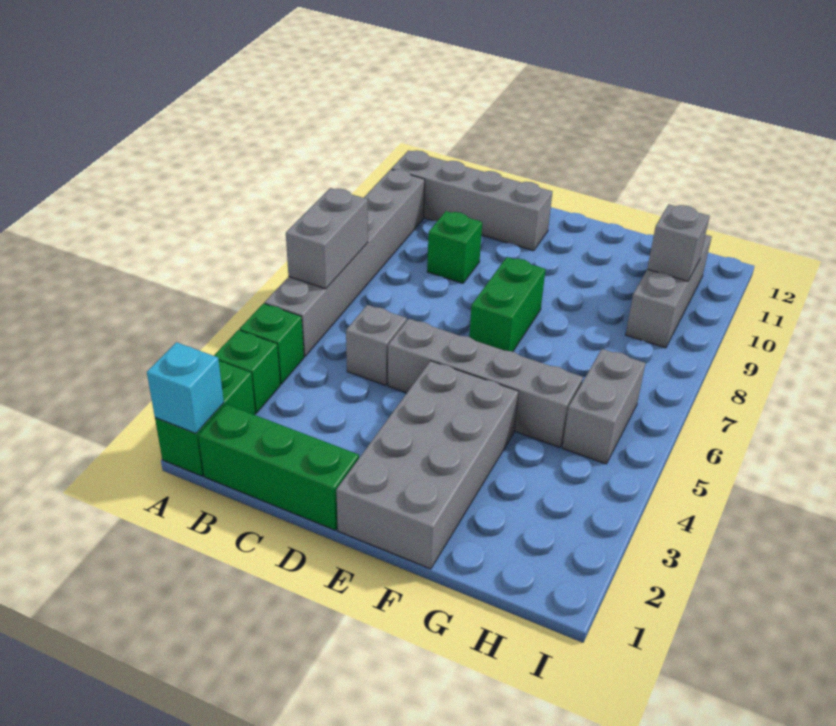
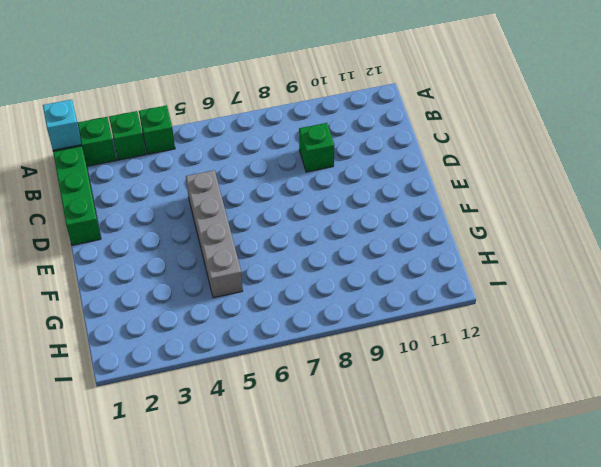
none -> grey 1x6 brick [265,169,425,357]
none -> grey 1x4 brick [391,150,552,251]
none -> grey 1x1 brick [346,305,407,385]

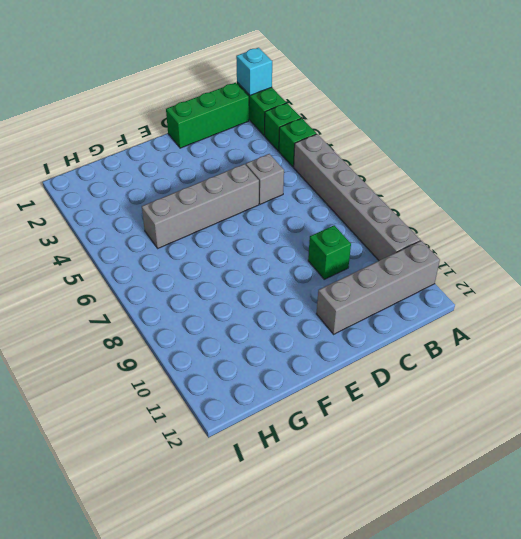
none -> grey 2x4 brick [336,361,518,569]
none -> green 1x2 brick [469,257,546,352]
none -> grey 1x2 brick [562,349,646,464]

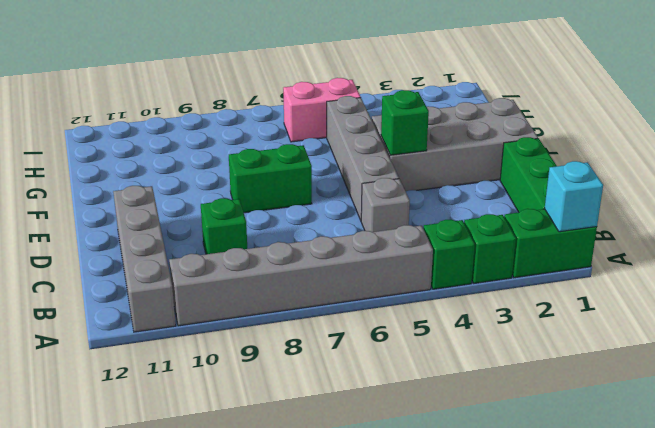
green 1x1 brick [381,90,429,155] -> none
pink 1x2 brick [283,78,361,142] -> grey 1x2 brick [562,349,646,464]
none -> grey 1x3 brick [626,235,712,348]
none -> grey 1x2 brick [286,188,368,289]
none -> grey 1x1 brick [647,204,710,281]

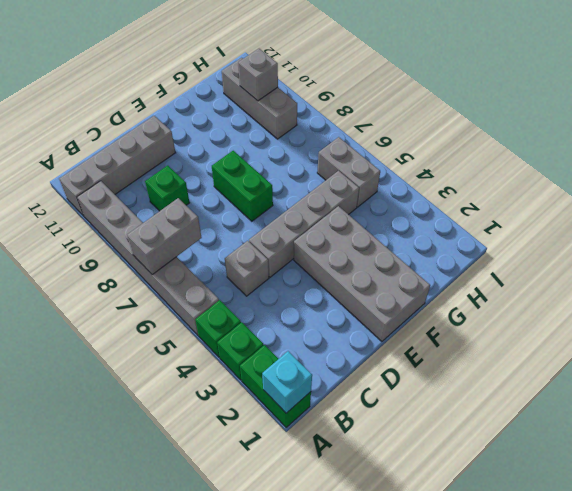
grey 1x2 brick [127,198,202,275] -> grey 1x2 brick turned to [286,188,368,289]
none -> green 1x3 brick [198,404,359,530]

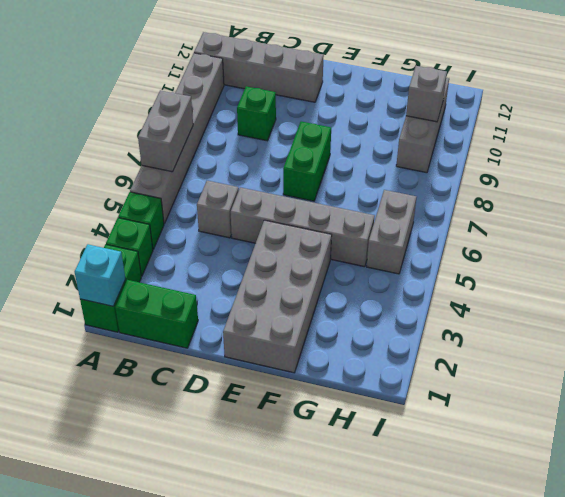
green 1x2 brick [115,280,198,348] -> green 1x3 brick [198,404,359,530]

